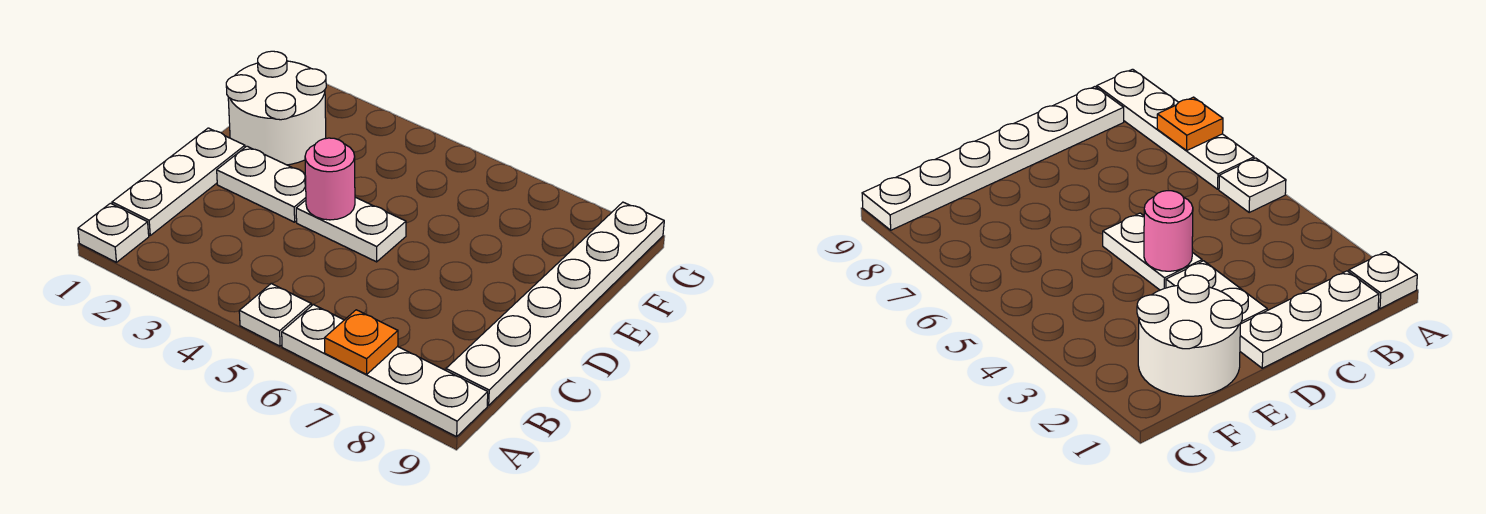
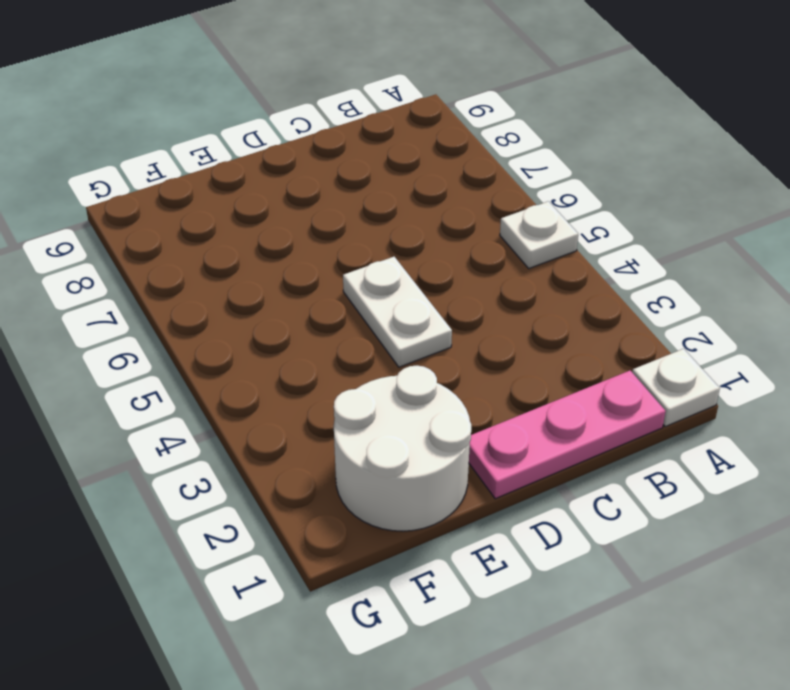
pink 1x3 plate [469,371,666,499] -> white 1x3 plate [112,128,245,235]
none -> white 1x4 plate [282,305,488,437]
none -> white 1x6 plate [446,202,664,406]

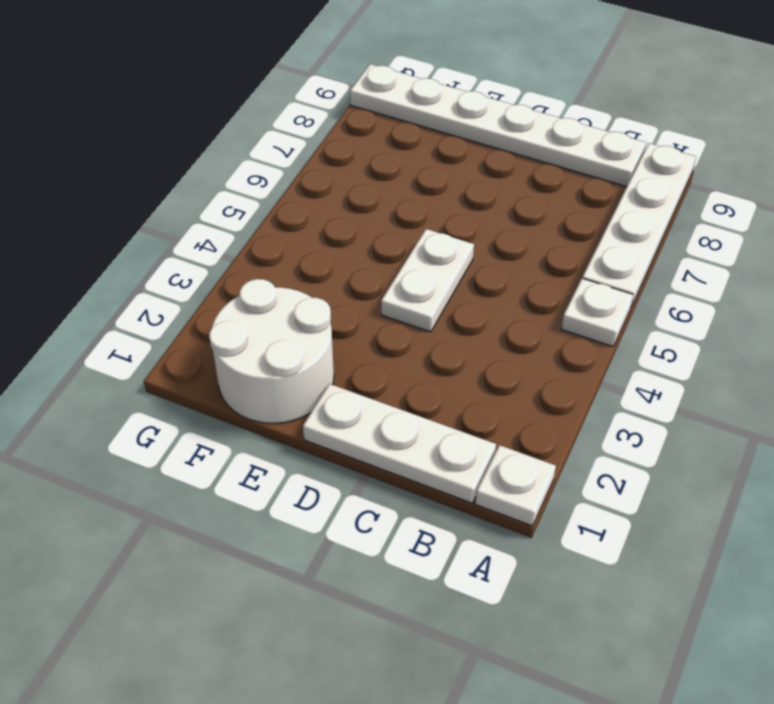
none -> white 1x2 plate [217,146,306,222]
none -> orange 1x1 plate [325,310,398,374]

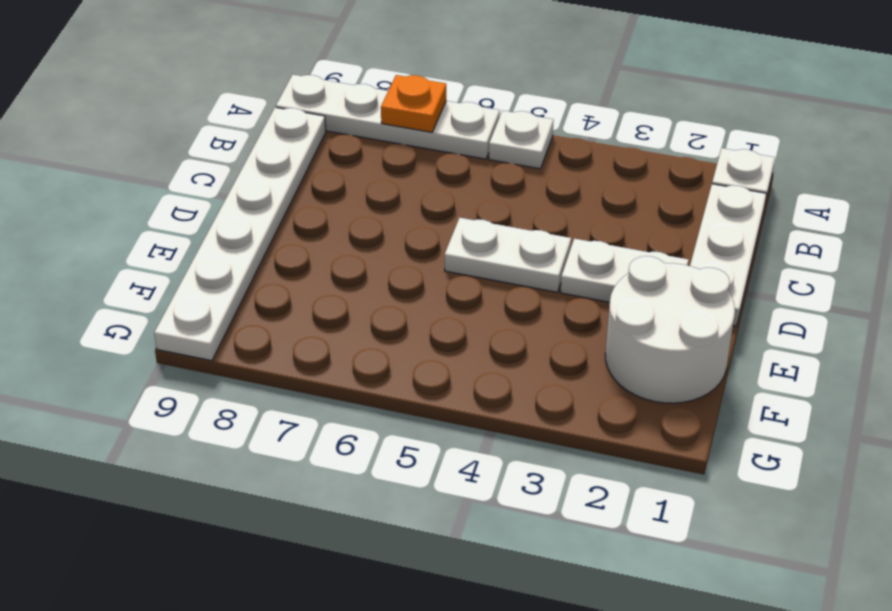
none -> pink 1x1 round brick [305,138,355,220]

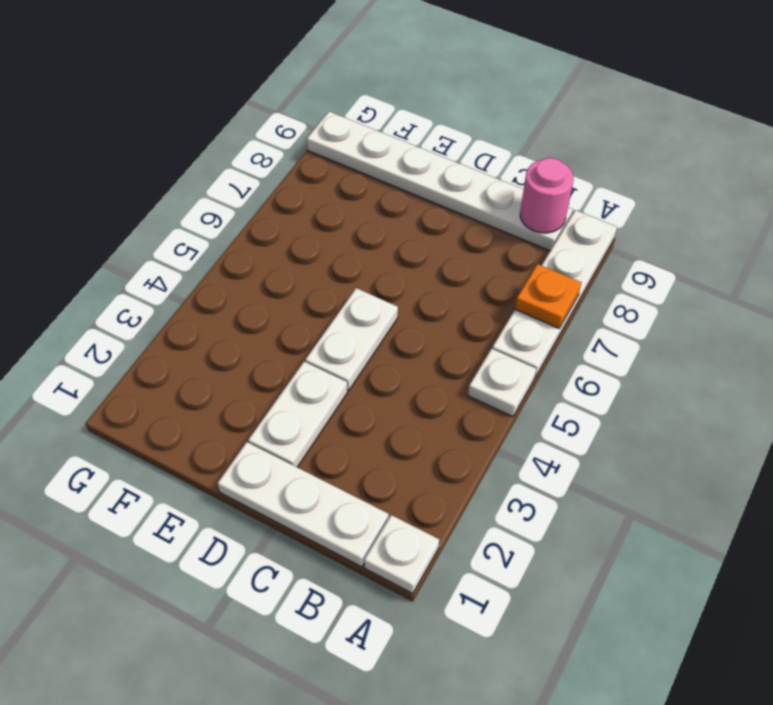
pink 1x1 round brick [520,158,574,233] -> pink 1x1 round brick moved to [305,138,355,220]
none -> white 2x2 round brick [226,51,326,165]

